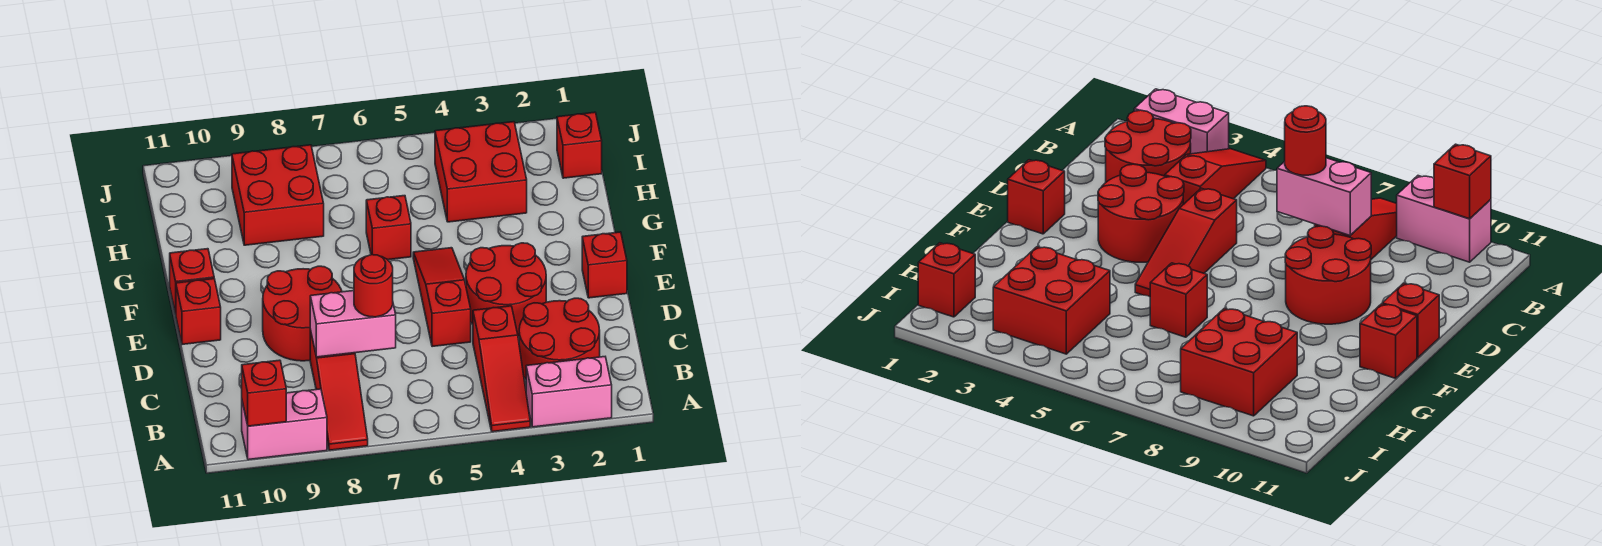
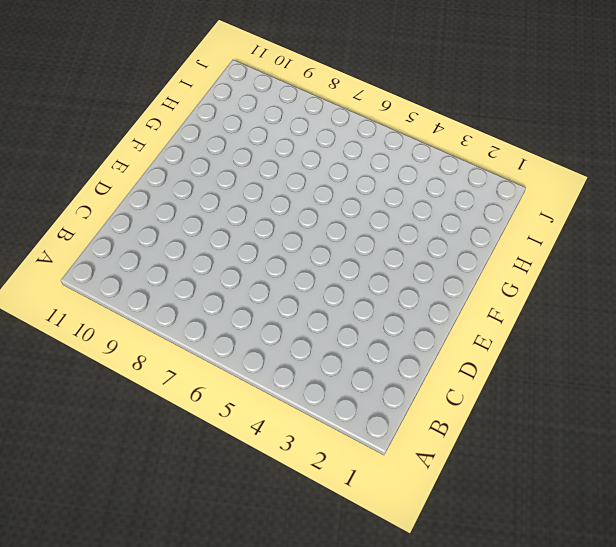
none -> pink 1x2 brick [526,357,612,427]
none -> red 1x3 slope [473,306,530,432]
none -> red 1x3 slope [310,330,368,450]

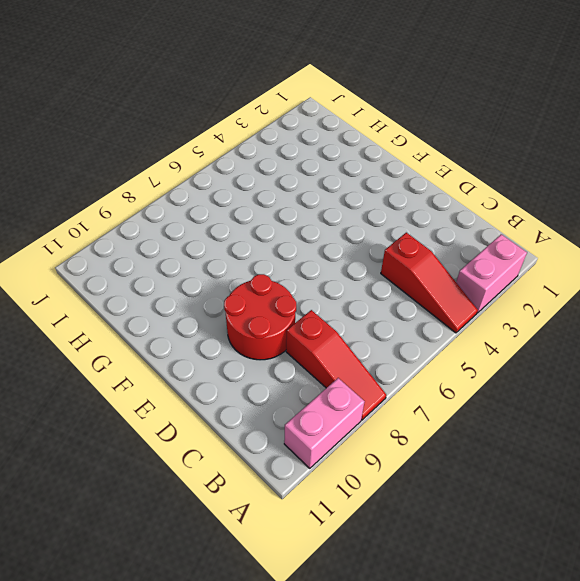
none -> red 2x2 round brick [519,298,600,379]
none -> red 2x2 round brick [466,243,546,336]
none -> red 1x3 slope [413,248,471,347]

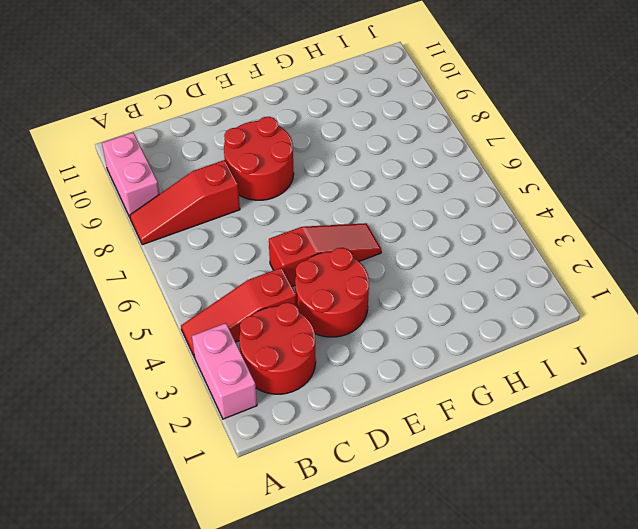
none -> red 1x1 brick [582,232,627,298]
none -> red 1x1 brick [176,279,221,344]
none -> red 1x1 brick [170,249,214,314]

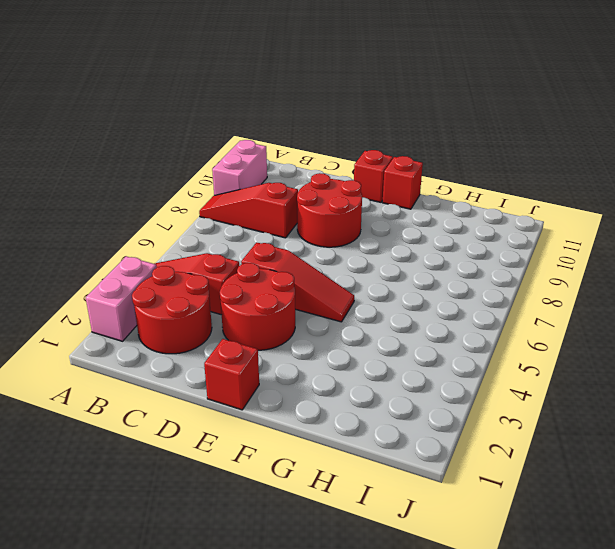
none -> red 1x1 brick [366,196,411,260]
none -> red 2x2 brick [435,122,527,222]
none -> red 2x2 brick [232,145,324,245]

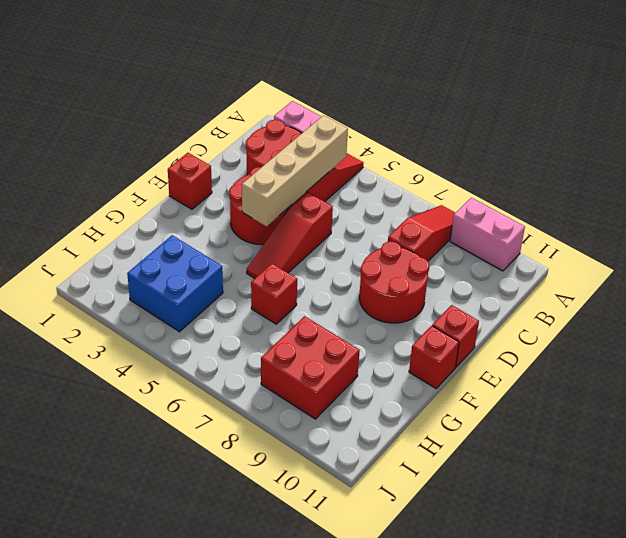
tan 1x4 brick [242,115,348,226] -> none
blue 2x2 brick [127,235,223,332] -> red 2x2 brick [435,122,527,222]
none -> red 1x1 brick [557,112,602,178]
none -> red 1x1 brick [242,360,286,426]
none -> pink 1x2 brick [310,291,396,357]

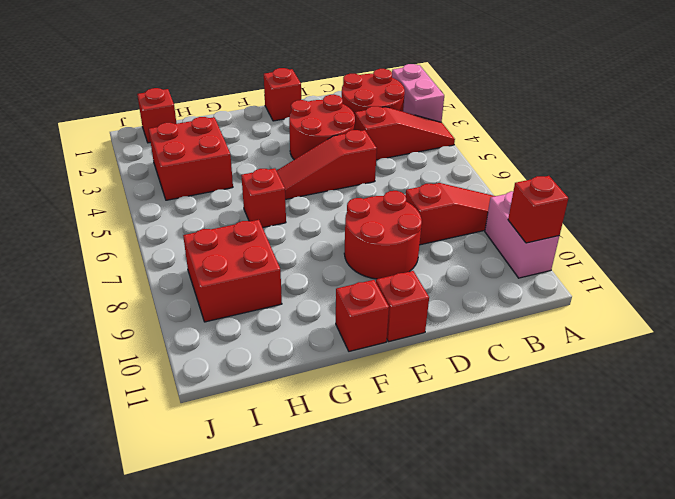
none -> pink 1x2 brick [310,291,396,357]
none -> red 1x1 round brick [354,255,393,317]

